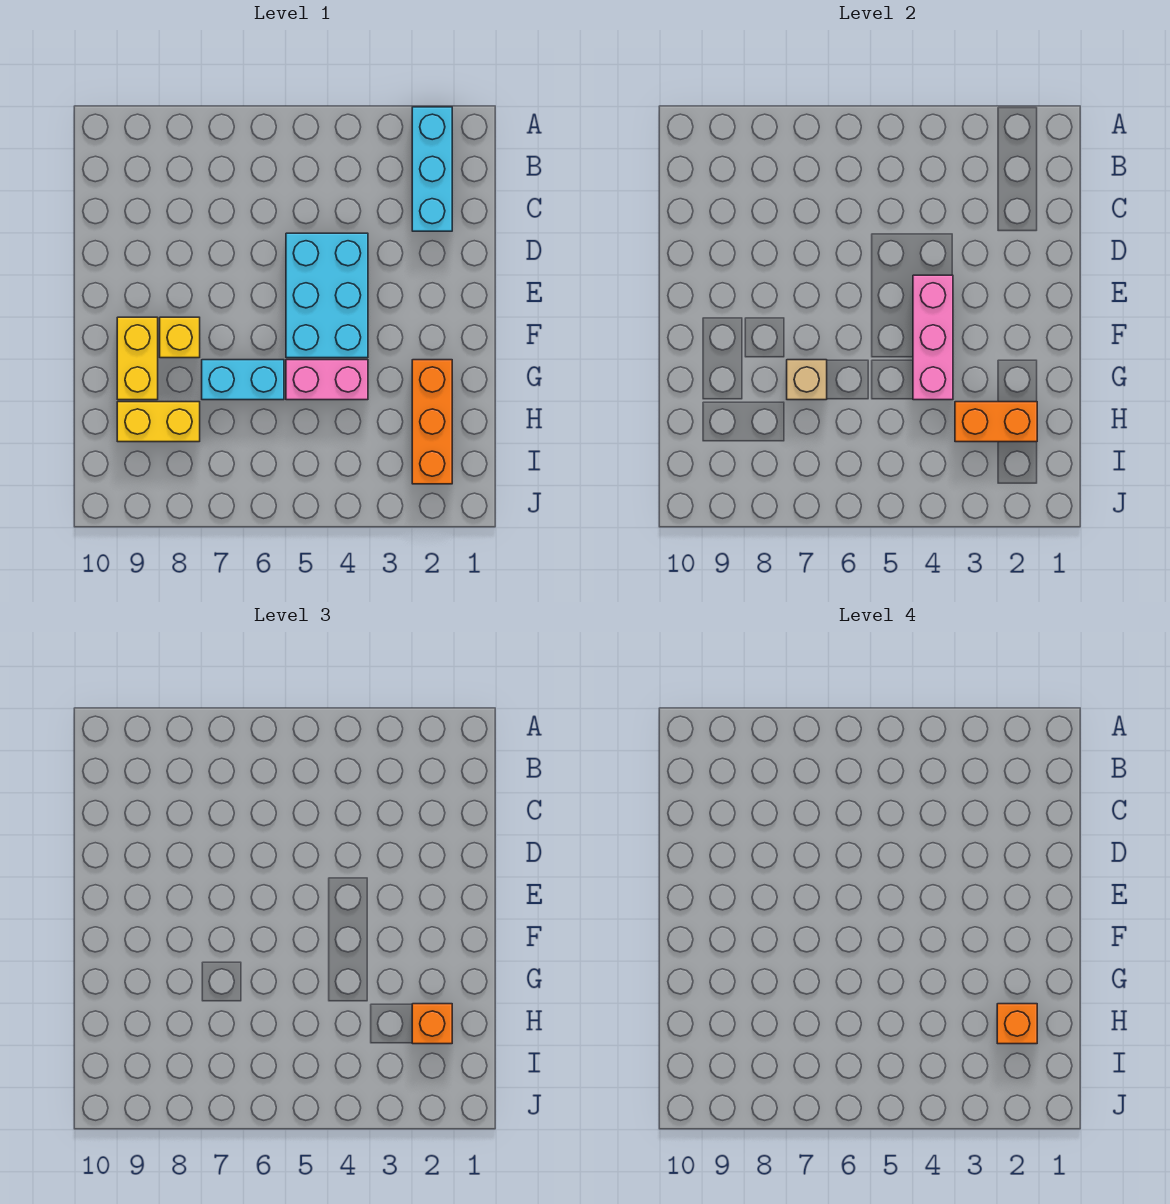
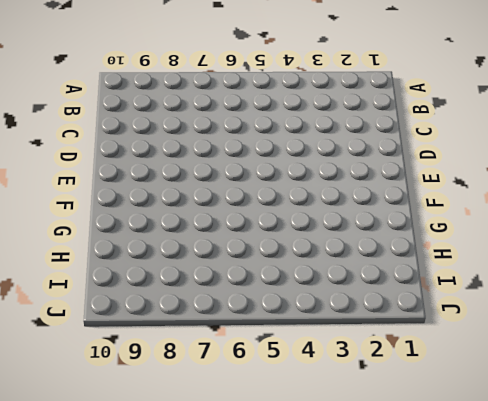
none -> cyan 1x3 brick [412,107,452,231]
none -> cyan 2x3 brick [286,233,368,358]
none -> yellow 1x1 brick [160,317,200,358]

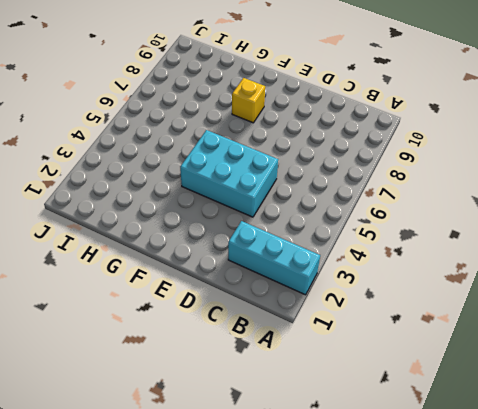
none -> yellow 1x2 brick [117,317,158,400]
none -> orange 1x3 brick [412,360,452,484]
none -> pink 1x2 brick [286,360,368,400]

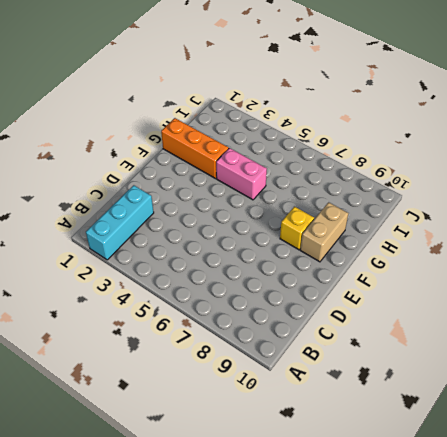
tan 1x2 brick [300,202,348,262] -> yellow 1x2 brick [117,317,158,400]
orange 1x3 brick [161,118,229,178] -> orange 1x3 brick turned to [412,360,452,484]
none -> cyan 2x3 brick [286,233,368,358]
none -> cyan 1x2 brick [202,360,284,400]
none -> yellow 1x2 brick [117,402,200,442]

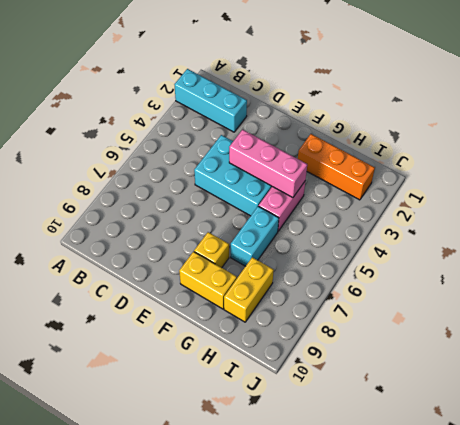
none -> tan 1x1 brick [787,360,827,400]
none -> orange 1x2 brick [955,402,1037,442]
none -> orange 1x1 brick [412,1004,452,1044]

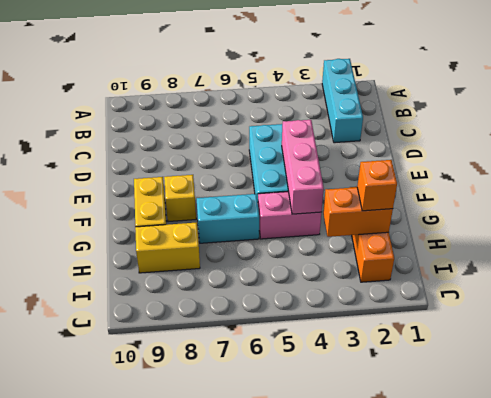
none -> tan 1x1 brick [787,360,827,400]
none -> orange 1x1 brick [997,1004,1037,1044]

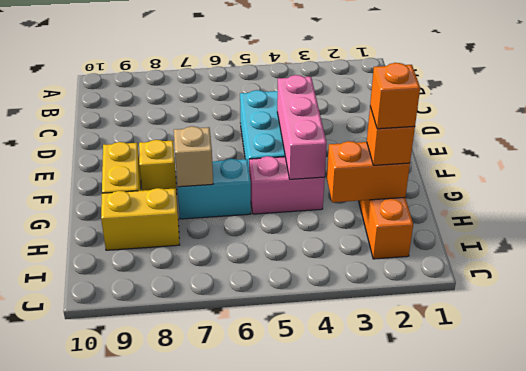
none -> cyan 1x3 brick [412,107,452,231]

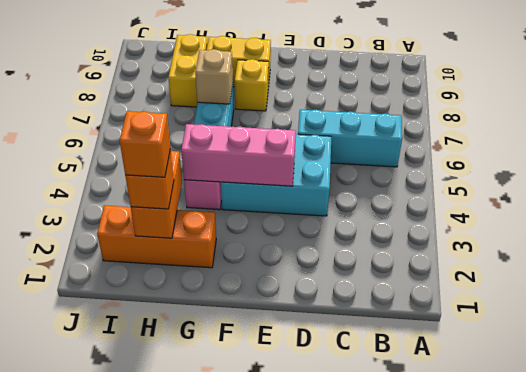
cyan 1x3 brick [298,110,402,167] -> cyan 1x3 brick moved to [412,107,452,231]

